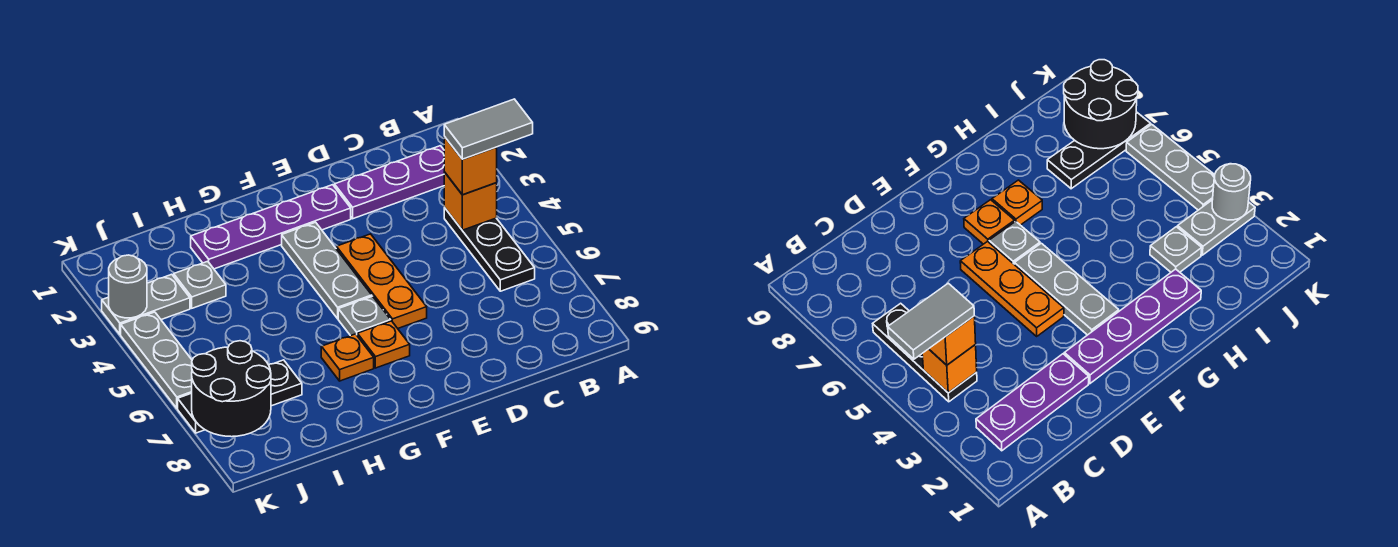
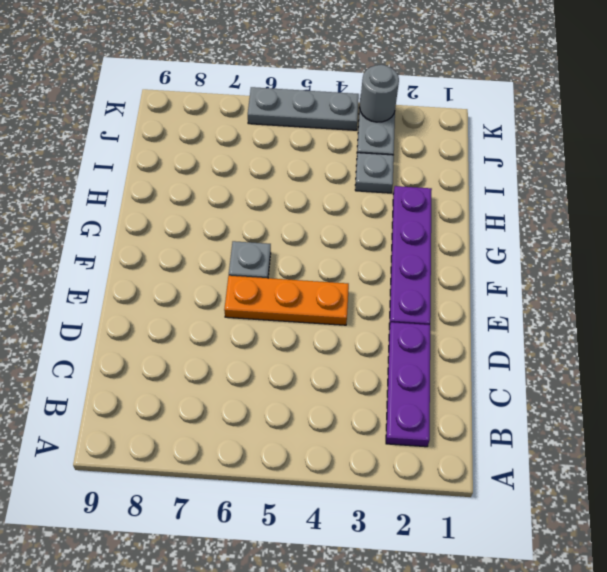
none -> black 1x3 plate [444,208,535,291]
none -> grey 1x3 plate [282,222,372,319]
none -> orange 1x1 plate [357,321,410,368]

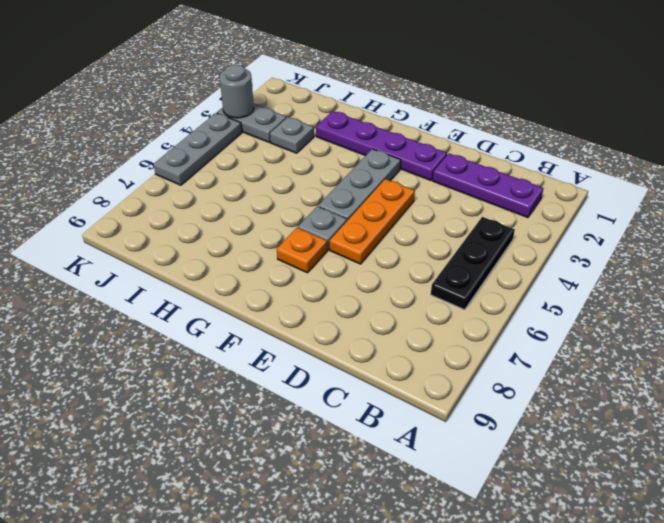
none -> orange 1x1 plate [321,334,374,381]
none -> black 1x3 plate [178,360,302,433]
none -> orange 1x1 brick [444,172,497,230]

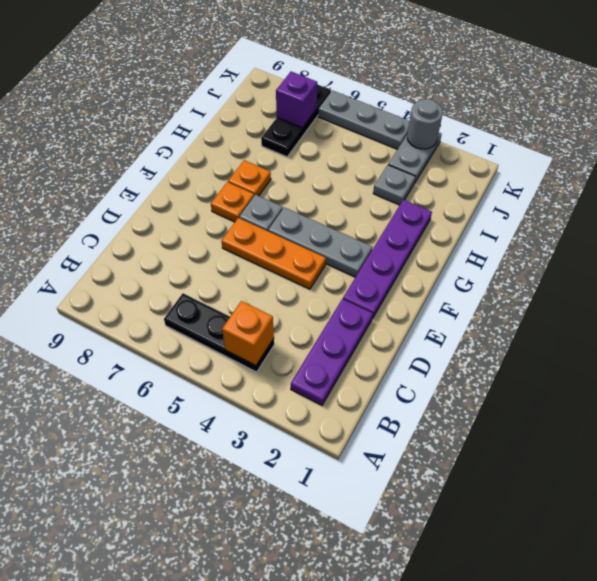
purple 1x1 brick [276,72,317,128] -> black 2x2 round brick [192,341,271,437]
none -> orange 1x1 brick [444,137,497,195]
none -> grey 1x2 tile [444,99,533,159]

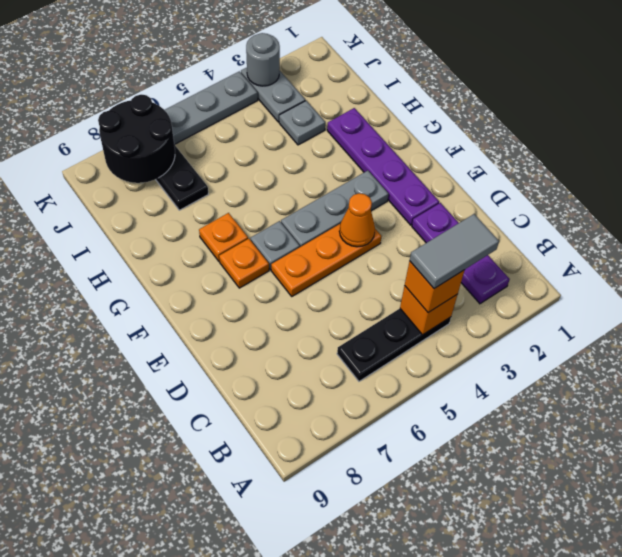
grey 1x2 tile [410,214,499,289] -> grey 1x2 tile turned to [444,99,533,159]
orange 1x1 cone [339,193,375,247] -> none

